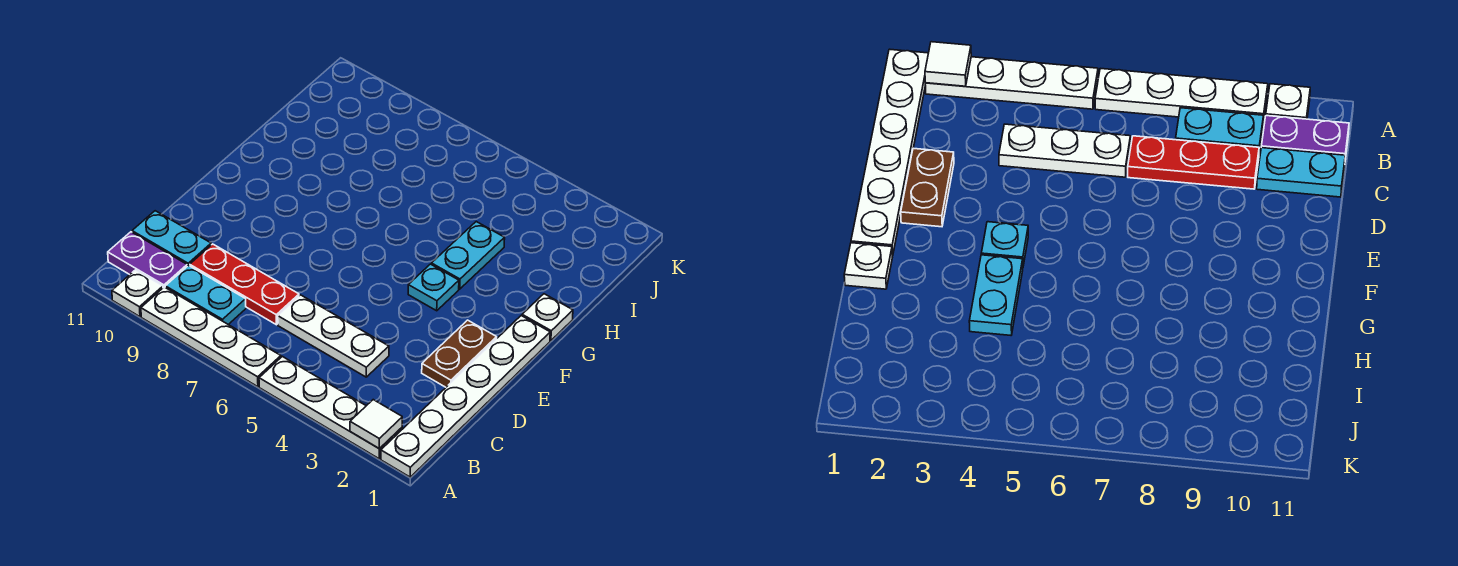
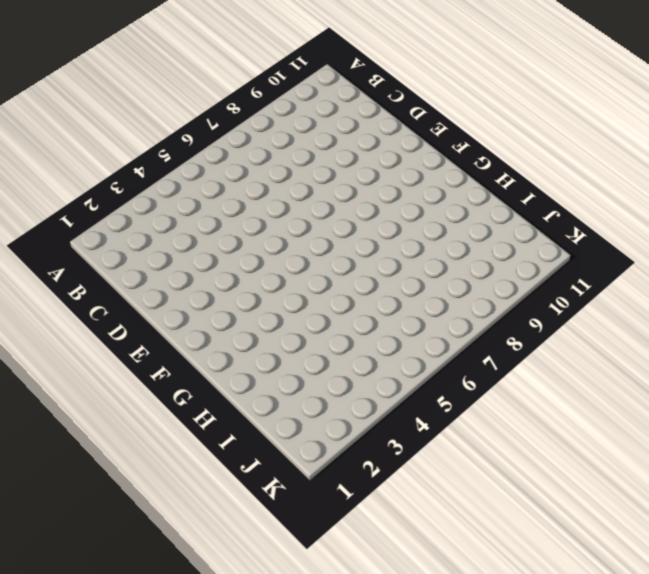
none -> white 1x6 plate [381,316,550,477]
none -> white 1x4 plate [259,356,402,459]
none -> white 1x4 plate [141,287,281,387]

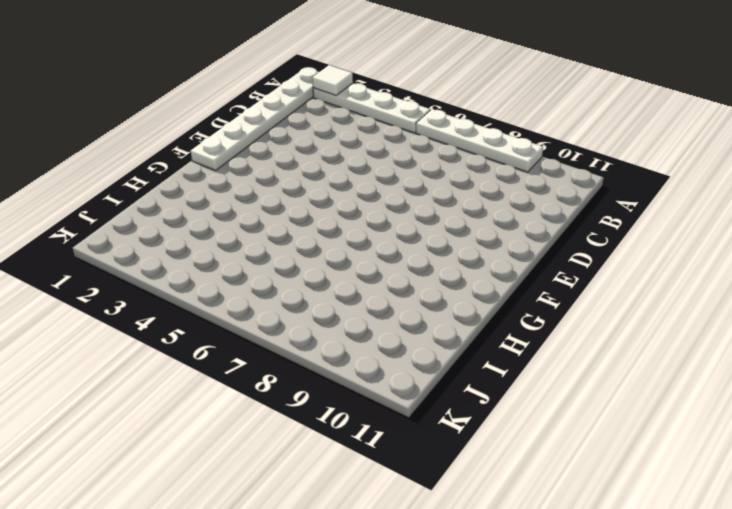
none -> white 1x1 plate [112,270,163,317]
none -> cyan 1x2 plate [165,265,246,325]
none -> purple 1x2 plate [108,232,187,288]

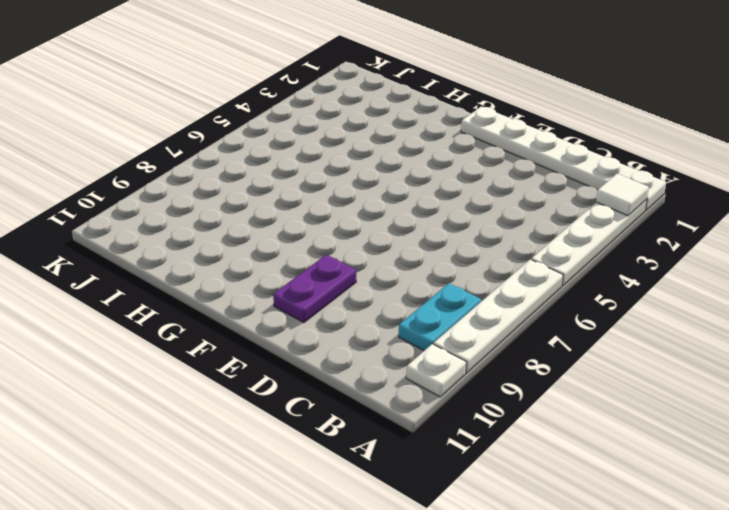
purple 1x2 plate [273,255,356,323] -> purple 1x2 plate moved to [108,232,187,288]
none -> white 1x3 plate [278,295,389,377]
none -> red 1x3 plate [190,244,299,325]
none -> cyan 1x2 plate [132,211,211,266]

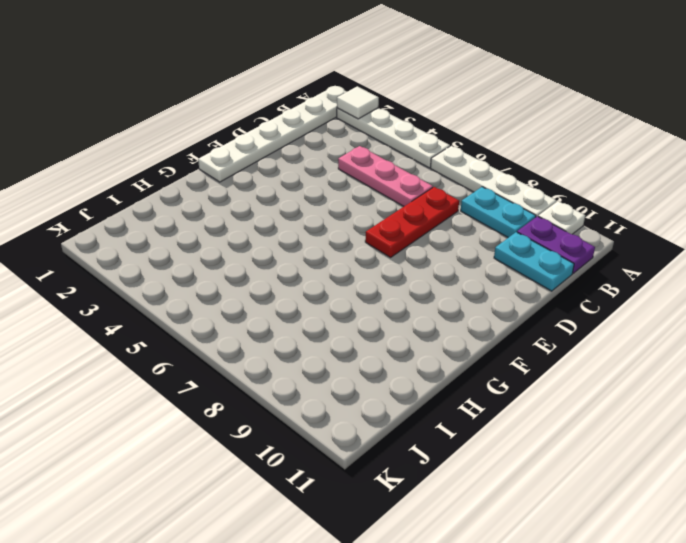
pink 1x3 plate [338,146,433,206] -> white 1x3 plate [278,295,389,377]
red 1x3 plate [365,187,459,257] -> red 1x3 plate turned to [190,244,299,325]
none -> brown 1x2 plate [422,320,497,387]
none -> cyan 1x1 plate [408,264,459,311]
none -> white 1x1 plate [522,294,573,341]

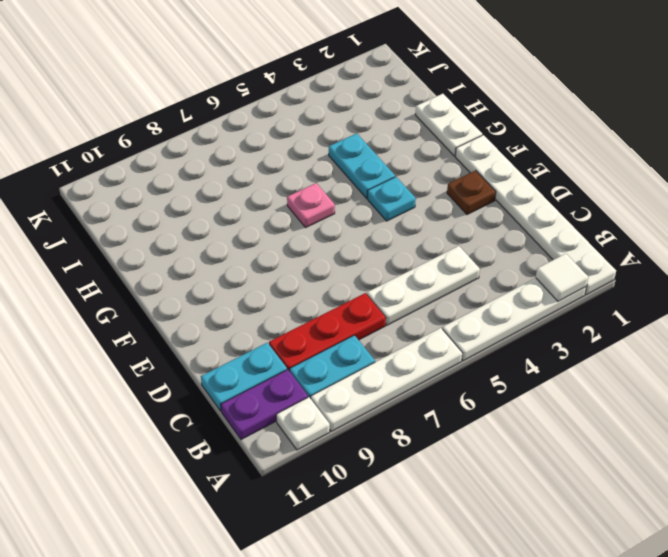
brown 1x1 plate [447,170,496,215] -> brown 1x2 plate [422,320,497,387]
white 1x2 plate [416,94,482,156] -> white 1x1 plate [522,294,573,341]
pink 1x1 plate [287,183,335,227] -> none

